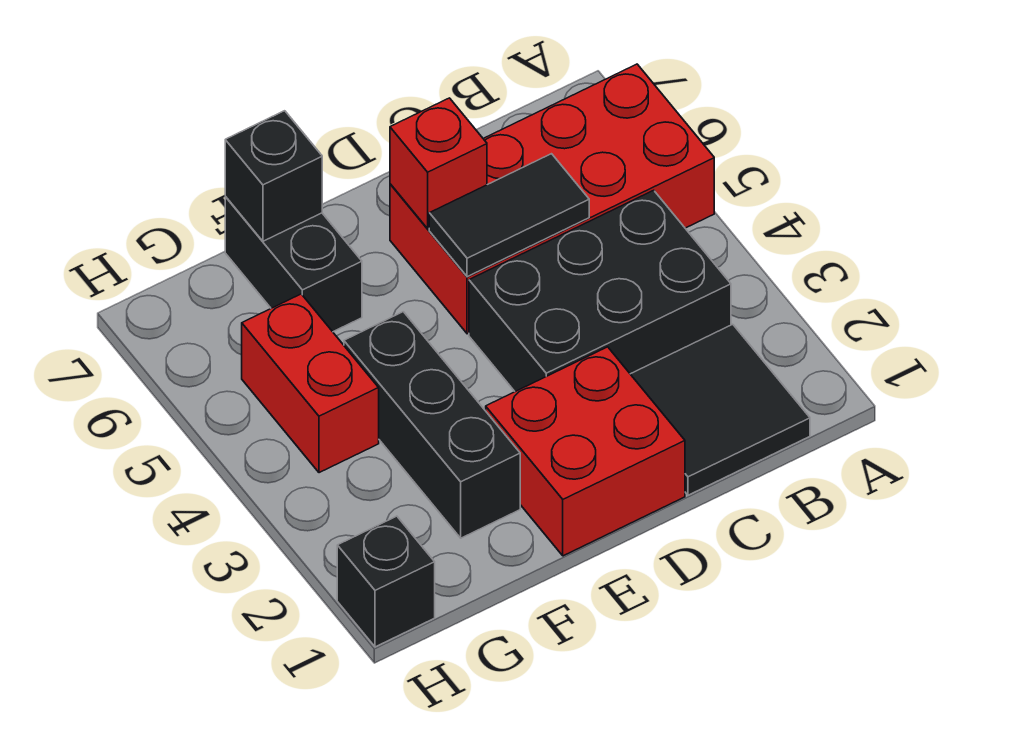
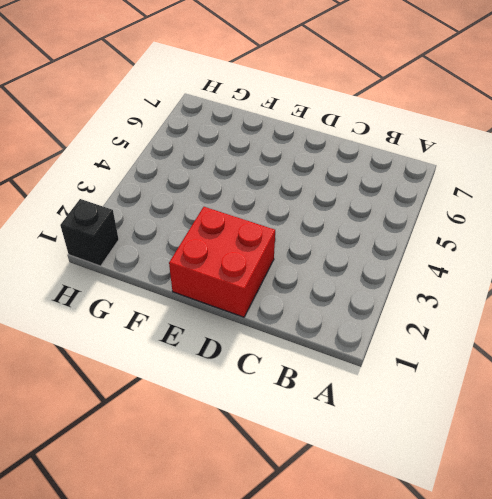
none -> red 2x4 brick [390,64,714,334]
none -> black 2x2 tile [631,324,810,495]

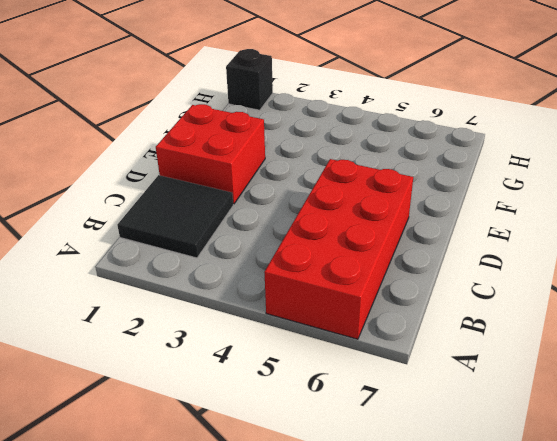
none -> black 2x3 brick [469,190,731,392]
none -> black 1x3 brick [344,312,520,538]

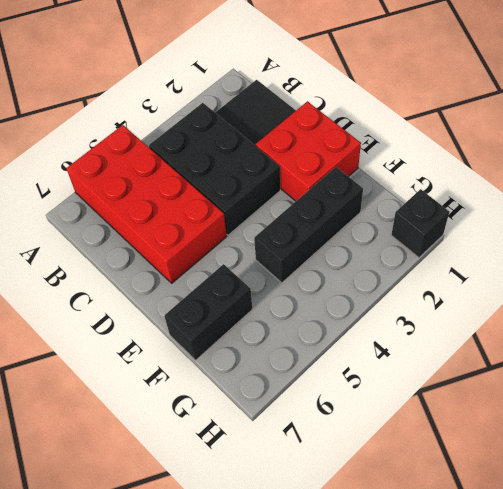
none -> red 1x2 brick [242,294,379,473]
none -> black 1x2 tile [429,154,589,277]

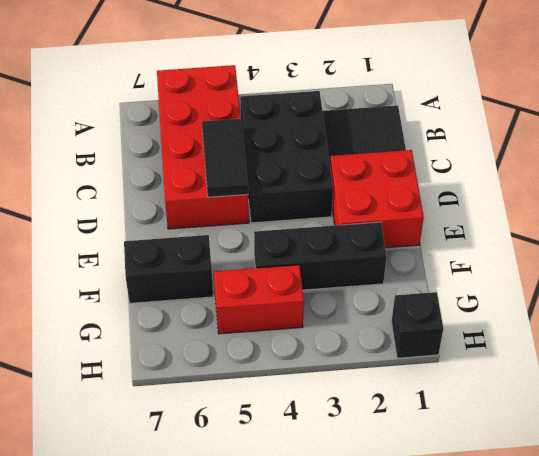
none -> red 1x1 brick [390,98,487,228]
none -> black 1x1 brick [225,111,322,241]

